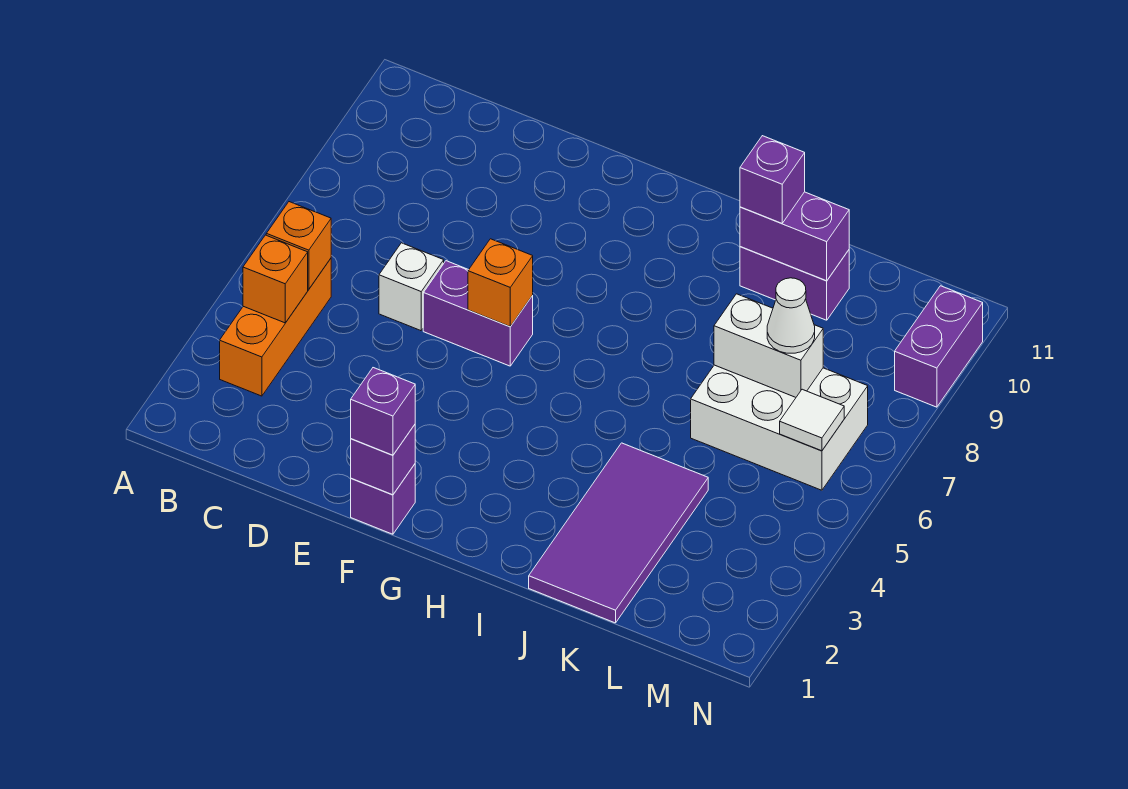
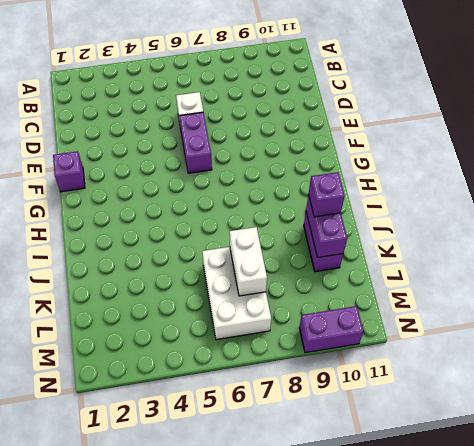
none -> orange 1x3 brick [220,259,331,396]
none -> purple 2x4 tile [529,443,708,623]
none -> orange 1x1 brick [243,235,308,323]

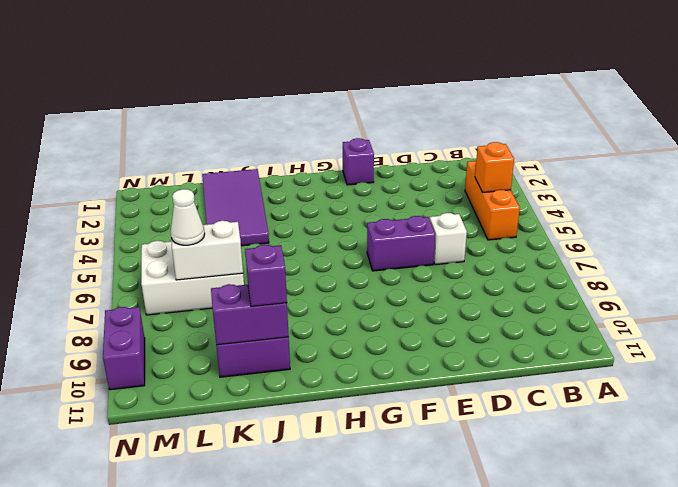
none -> orange 1x1 brick [266,202,331,289]
none -> purple 1x1 brick [351,425,415,495]
none -> orange 1x1 brick [468,239,533,327]

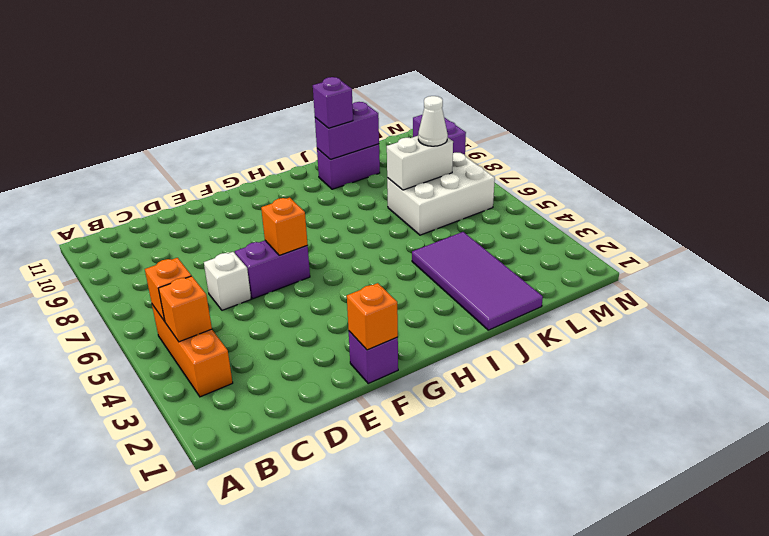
orange 1x1 brick [347,283,398,350] -> purple 1x1 brick [351,425,415,495]
none -> white 1x1 tile [780,389,844,451]
none -> purple 1x1 brick [351,368,415,455]

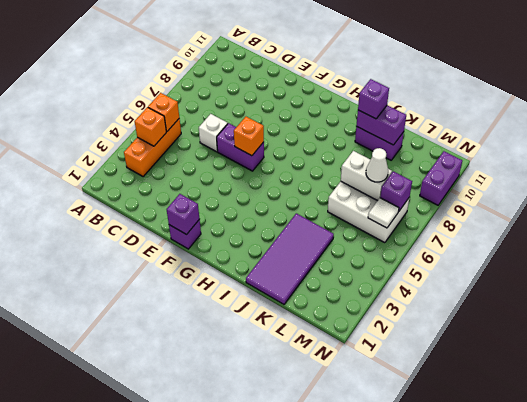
purple 1x1 brick [380,171,412,212] -> purple 1x1 brick moved to [351,368,415,455]

